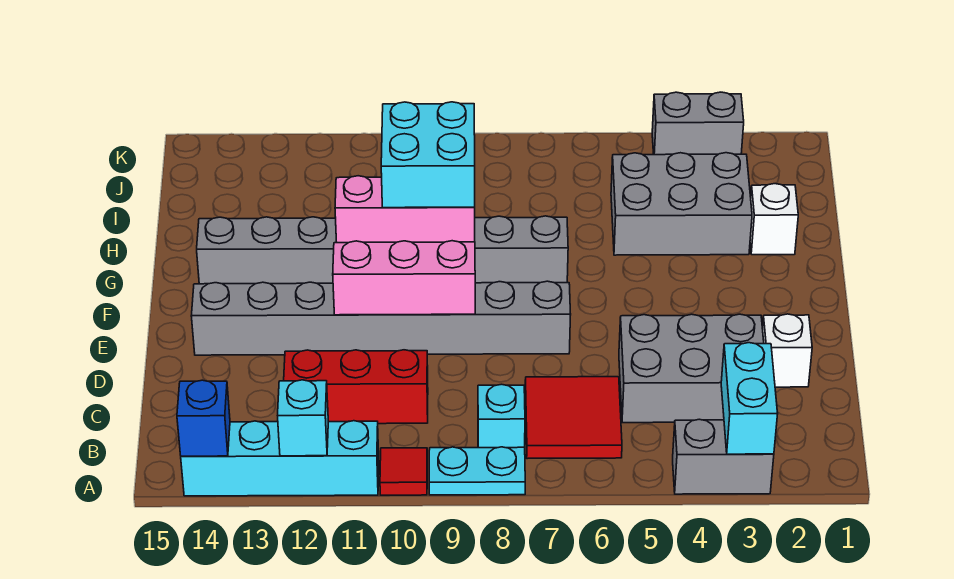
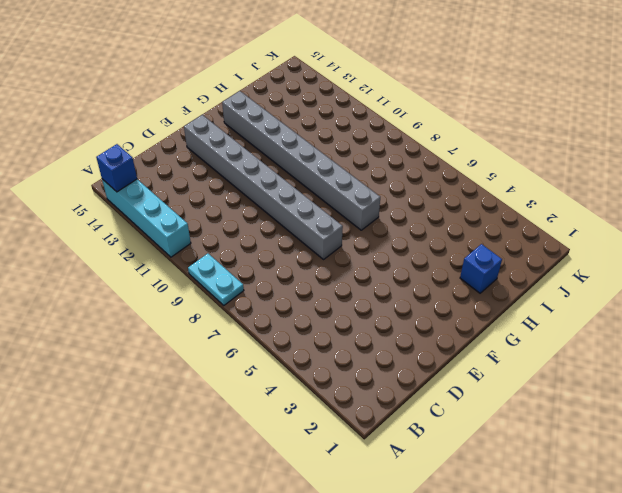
blue 1x1 brick [460,244,502,293] -> white 1x1 brick [750,184,798,255]
none -> grey 1x2 brick [673,419,774,494]
none -> red 1x1 tile [380,448,427,495]
none -> red 2x2 tile [525,377,622,459]

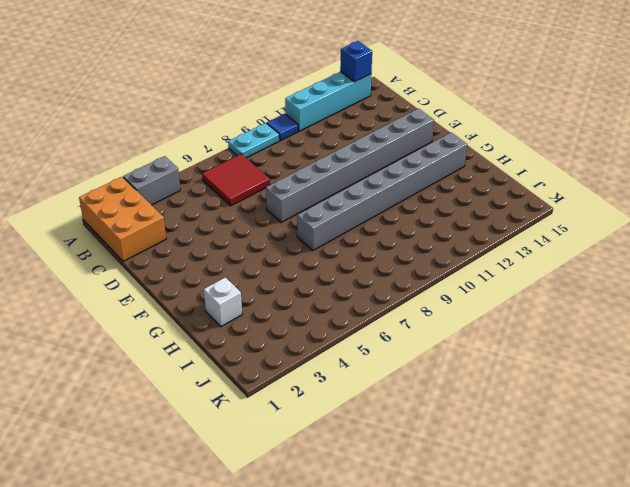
orange 2x3 brick [79,177,166,261] -> none
blue 1x1 tile [267,114,298,141] -> red 1x1 tile [380,448,427,495]
none -> cyan 1x1 brick [478,384,525,448]
none -> grey 2x3 brick [619,314,764,423]
none -> red 1x3 brick [284,350,428,424]

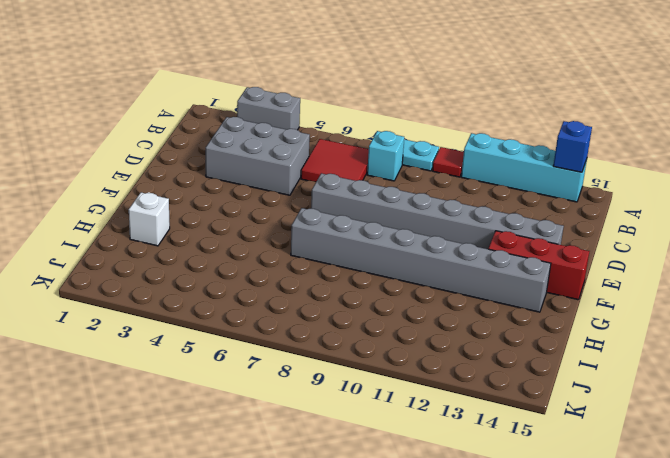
red 1x3 brick [488,231,590,300] -> red 1x3 brick moved to [284,350,428,424]
none -> white 1x1 brick [762,314,812,387]
none -> grey 2x3 brick [611,153,752,255]
none -> grey 1x2 brick [652,92,744,155]

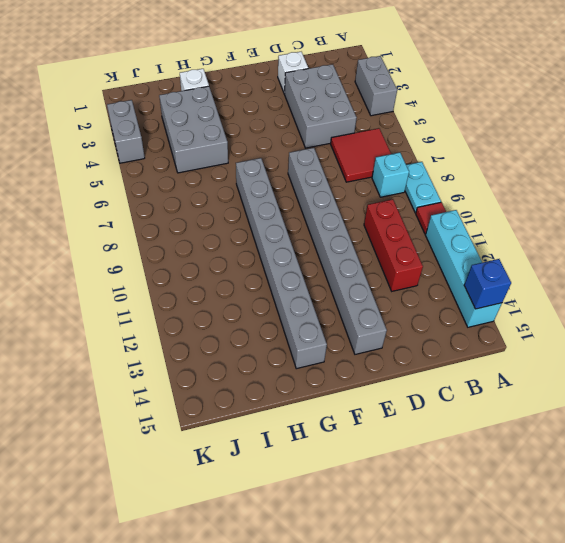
none -> cyan 1x2 brick [721,343,778,454]
none -> cyan 1x1 brick [278,380,328,456]
none -> pink 1x3 brick [333,241,475,315]

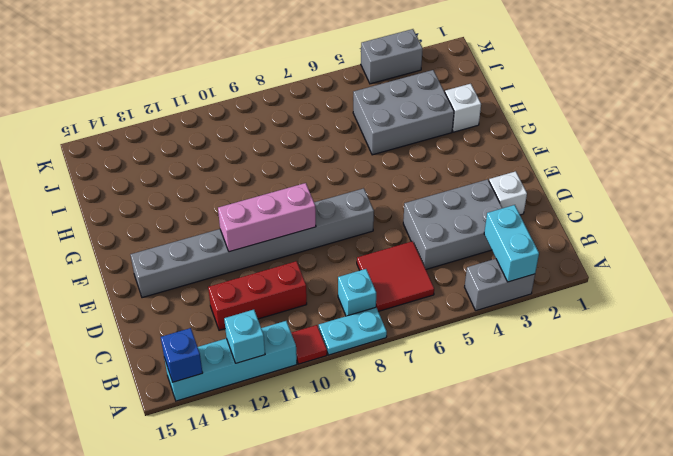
none -> grey 1x8 brick [197,216,568,284]
none -> pink 1x3 brick [335,176,475,243]
none -> cyan 2x2 brick [381,102,475,208]

